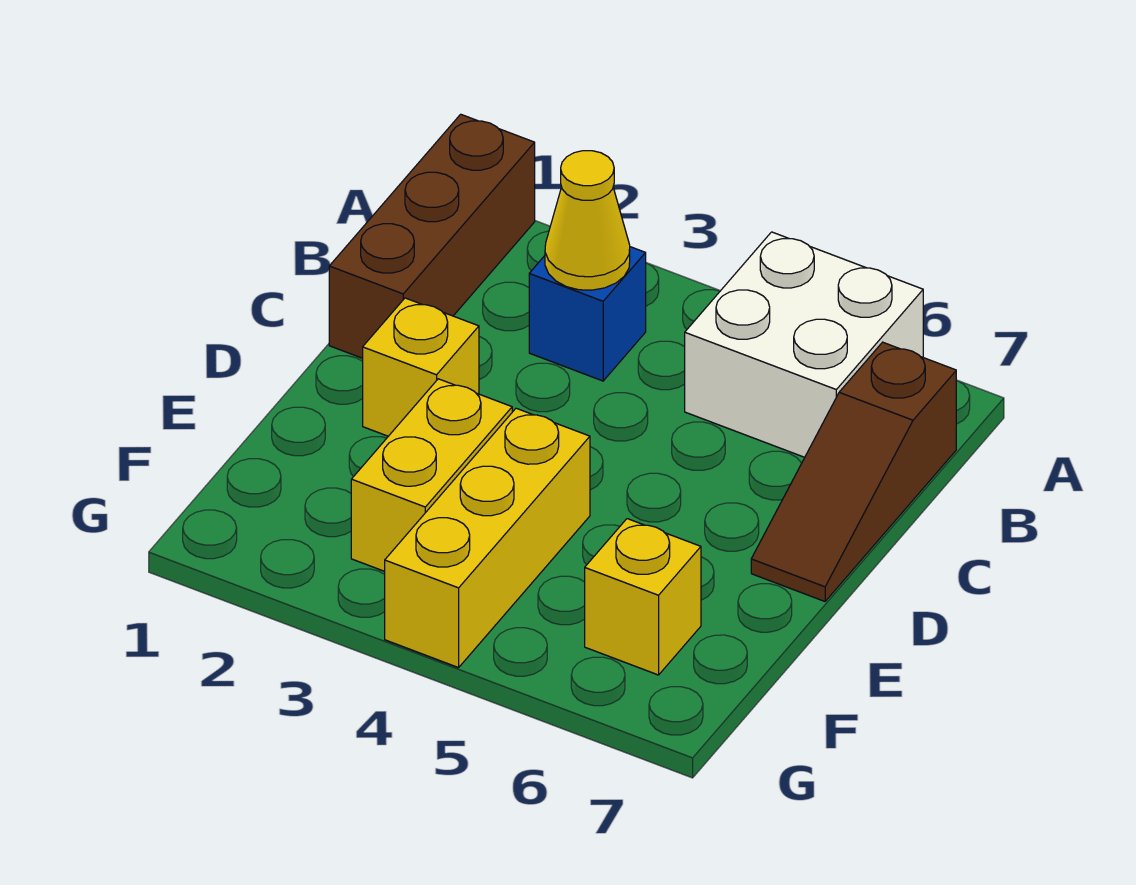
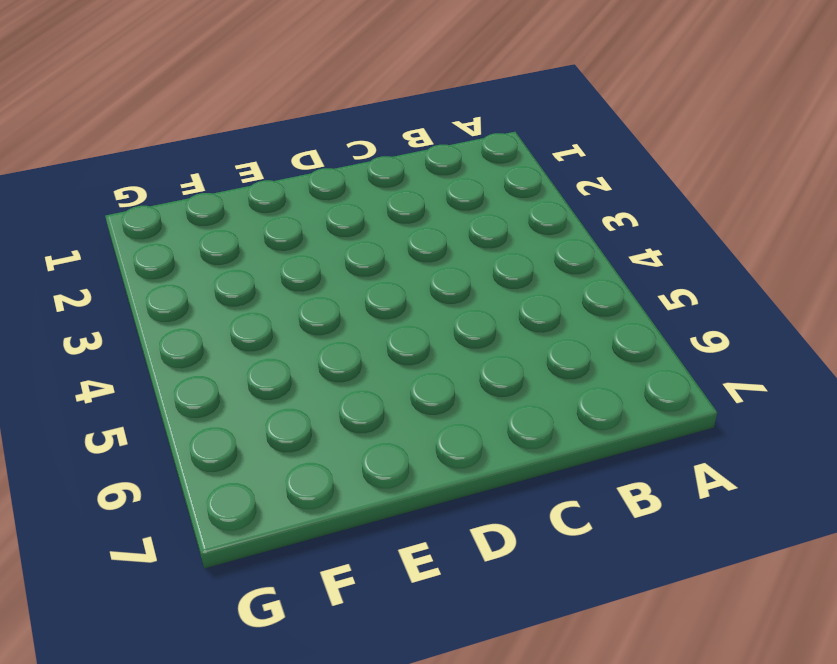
none -> brown 1x3 brick [329,114,535,358]
none -> white 2x2 brick [685,232,923,457]

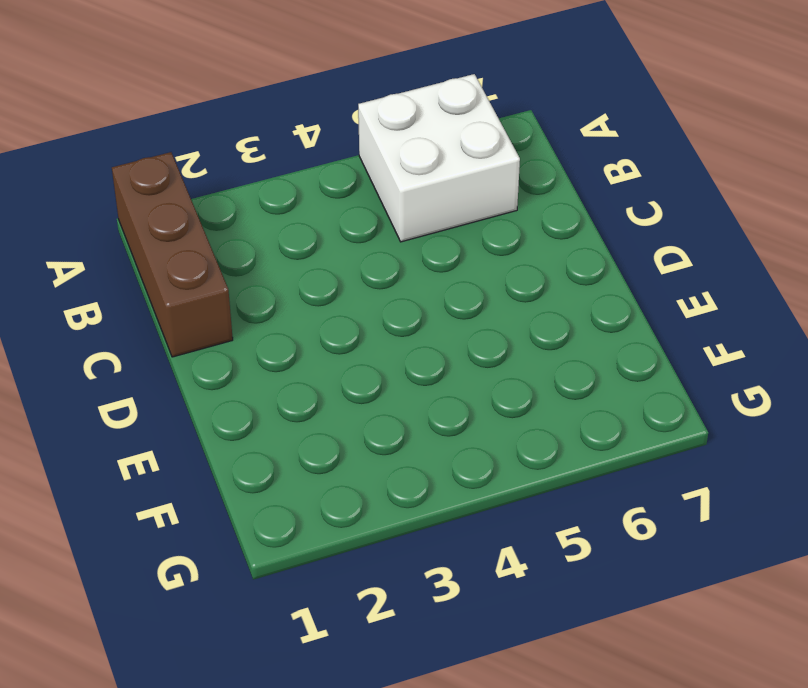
none -> blue 1x1 brick [529,247,646,381]
none -> brown 1x3 slope [751,342,956,601]

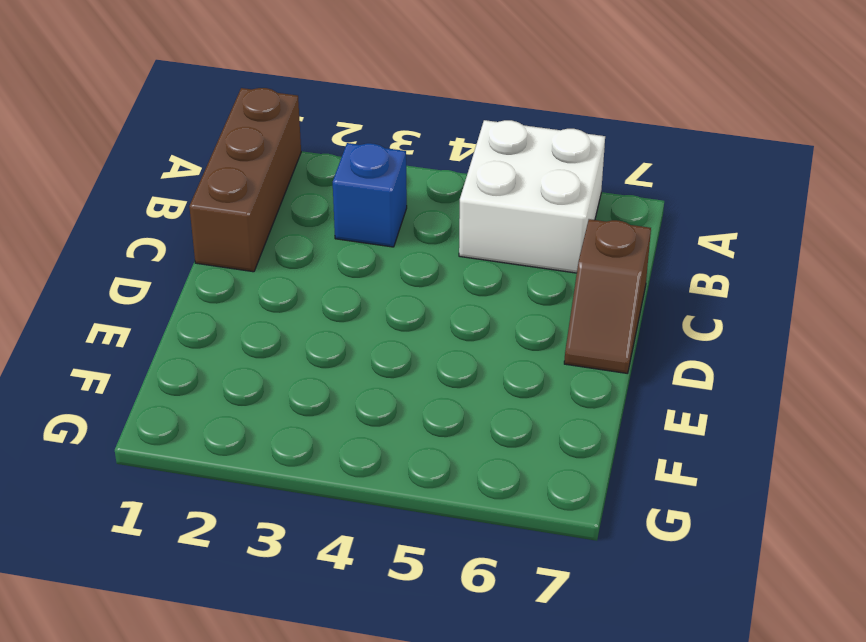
brown 1x2 slope [564,219,651,373] -> brown 1x3 slope [751,342,956,601]
none -> yellow 1x1 brick [363,298,479,436]
none -> yellow 1x2 brick [351,379,512,571]

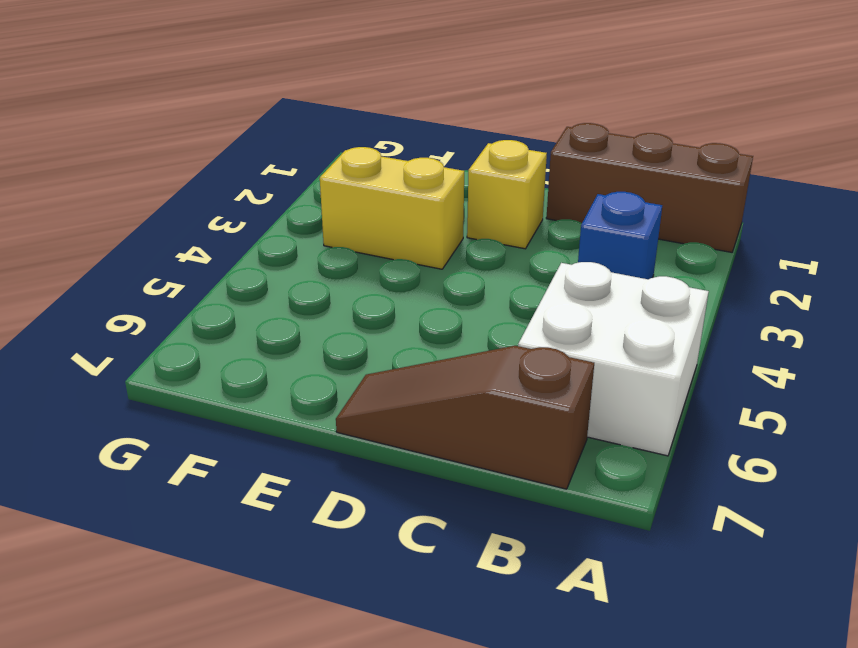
none -> yellow 1x3 brick [385,408,590,668]
none -> yellow 1x1 brick [585,519,701,675]

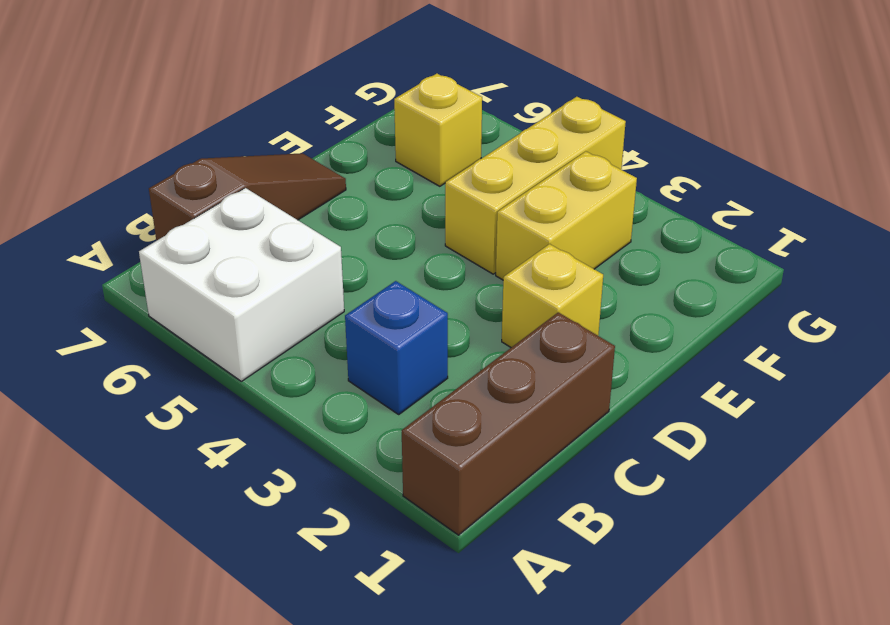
none -> yellow 1x1 cone [545,151,630,290]

